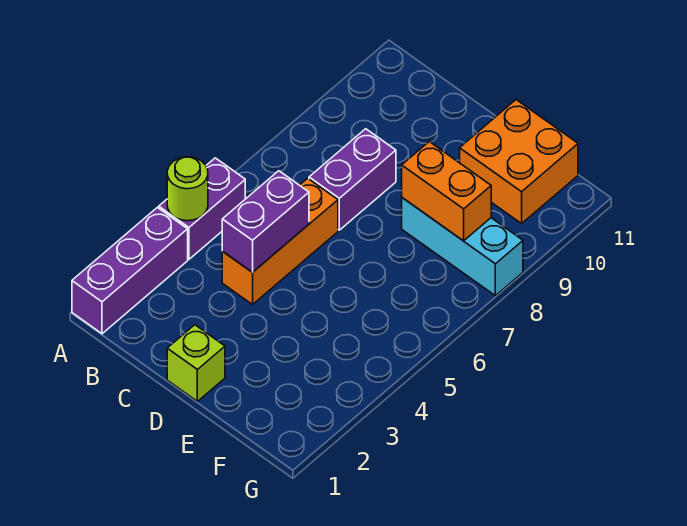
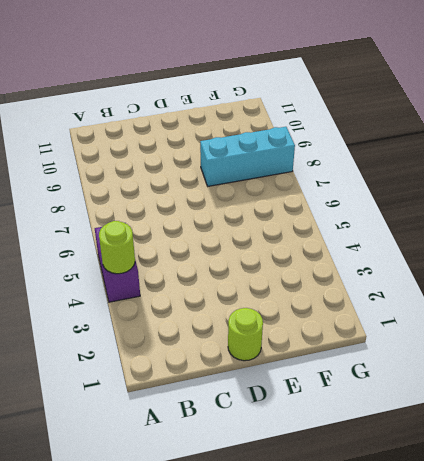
lime 1x1 round brick [228,308,263,361] -> lime 1x1 brick [167,325,225,401]
none -> purple 1x3 brick [72,208,188,334]
none -> orange 1x3 brick [222,178,338,305]

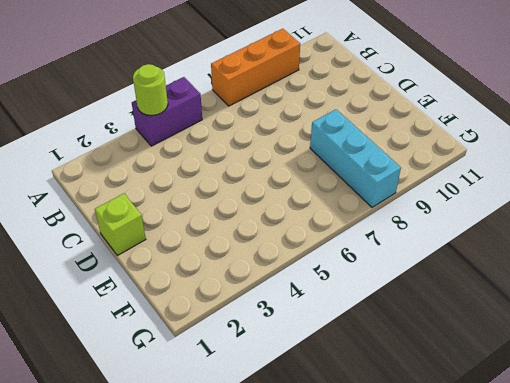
orange 1x3 brick [211,29,300,106] -> orange 1x3 brick moved to [222,178,338,305]
none -> purple 1x3 brick [72,208,188,334]
none -> purple 1x2 brick [309,129,396,230]

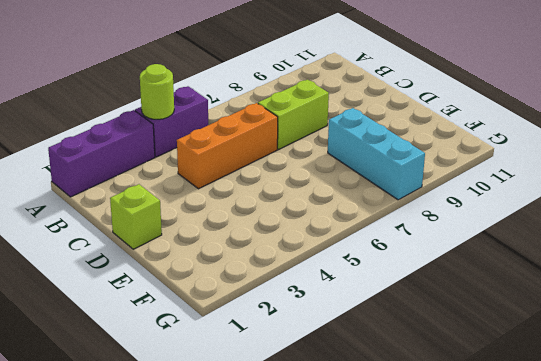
lime 1x2 brick [258,79,329,149] -> purple 1x2 brick [309,129,396,230]
none -> orange 2x2 brick [460,100,578,224]
none -> purple 1x2 brick [222,171,309,272]

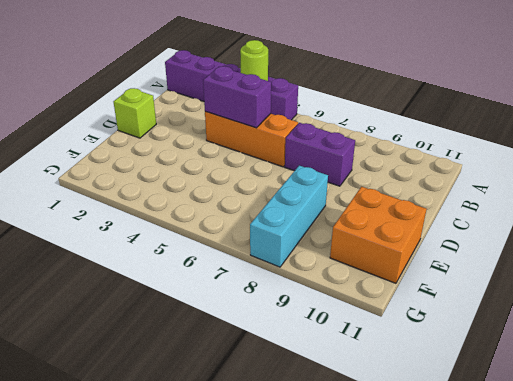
none -> orange 1x2 brick [402,142,491,241]

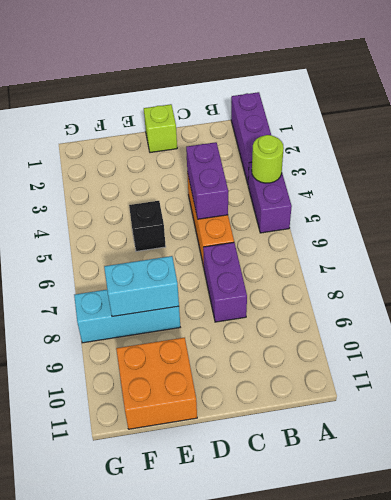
black 1x1 brick [129,201,166,251] -> none
cyan 1x2 brick [104,256,179,317] -> orange 1x2 brick [402,142,491,241]

